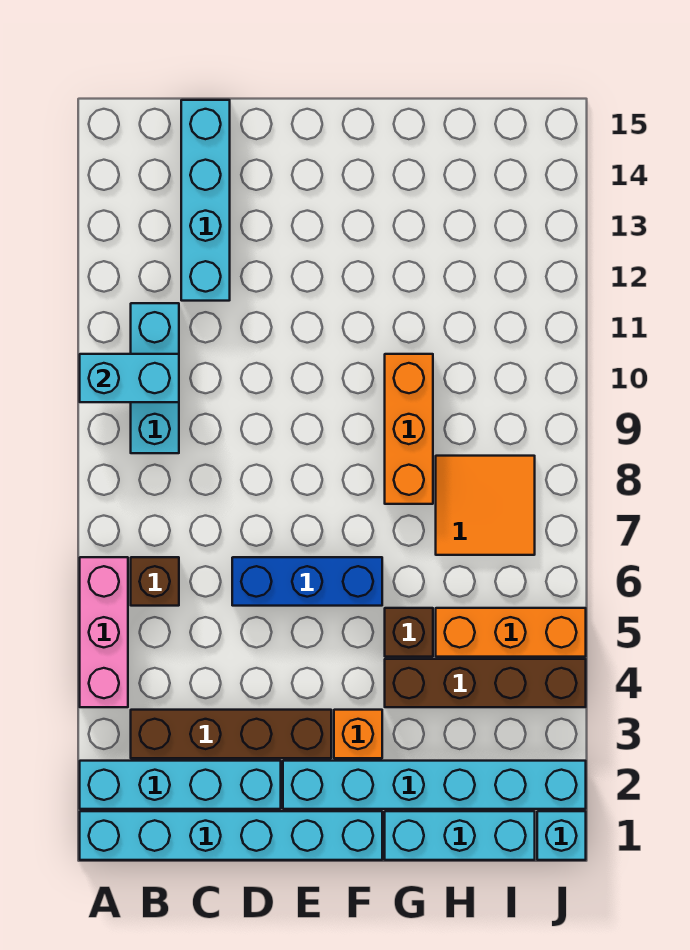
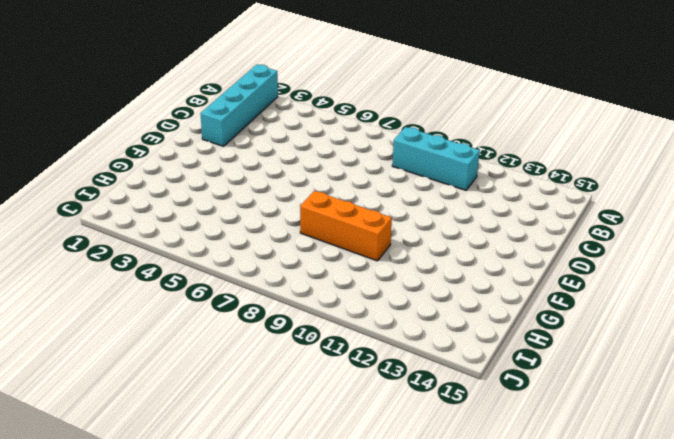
none -> cyan 1x6 brick [80,811,382,860]
none -> pink 1x3 brick [80,557,128,707]
none -> brown 1x4 brick [131,710,331,758]

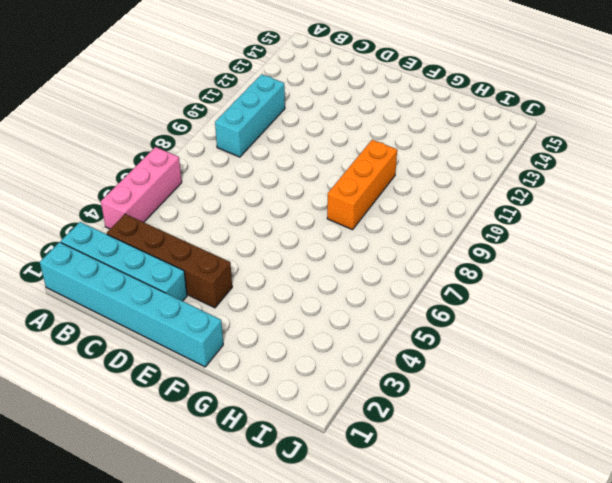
none -> brown 1x1 brick [131,557,179,606]
none -> cyan 1x4 brick [181,100,230,301]
none -> blue 1x3 brick [232,557,382,606]

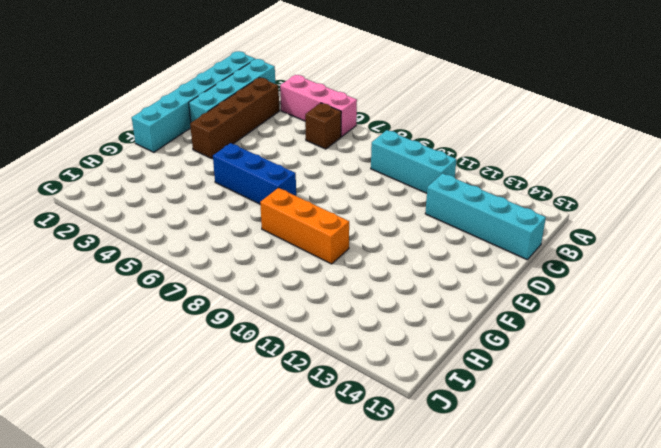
blue 1x3 brick [213,143,296,204] -> blue 1x3 brick turned to [232,557,382,606]
none -> cyan 1x6 brick [283,761,586,809]
none -> orange 1x1 brick [334,710,382,758]
none -> cyan 1x3 brick [385,811,535,860]

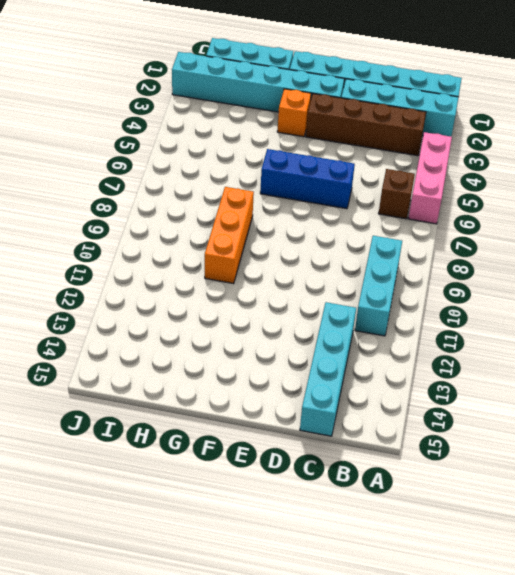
none -> brown 1x4 brick [385,659,586,707]
none -> brown 1x1 brick [385,608,433,657]
none -> orange 1x3 brick [436,608,586,657]

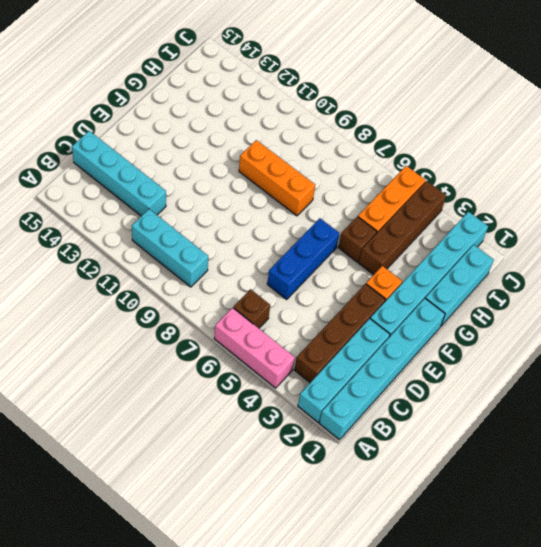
none -> orange 2x2 tile [436,456,535,555]
none -> cyan 1x1 brick [537,811,586,860]
none -> cyan 1x2 brick [80,354,179,402]

